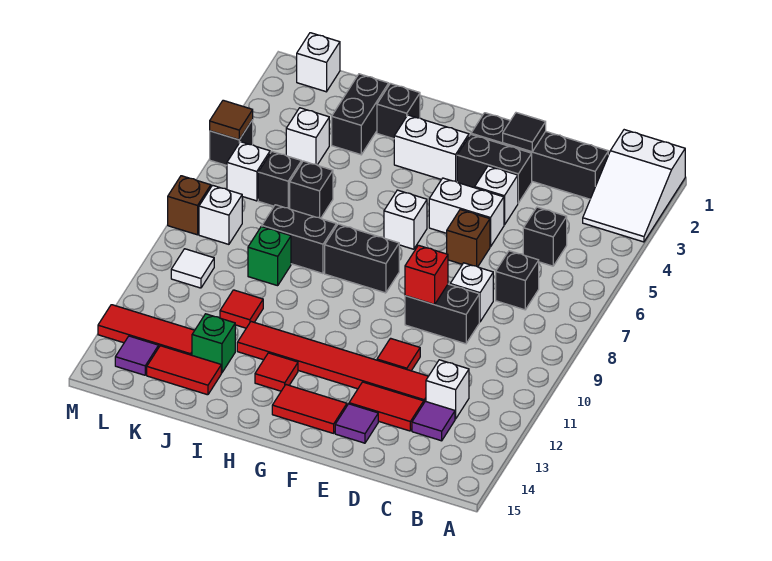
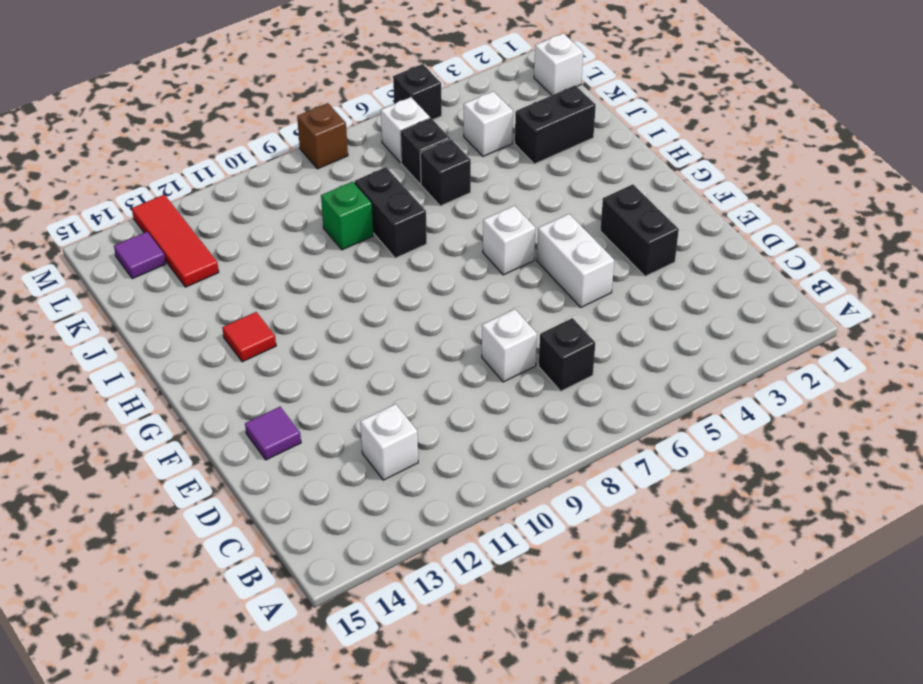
none -> white 2x3 slope [583,130,685,242]
none -> black 1x4 brick [471,113,608,199]
none -> black 1x1 brick [523,207,567,266]
none -> purple 1x1 tile [412,401,455,441]

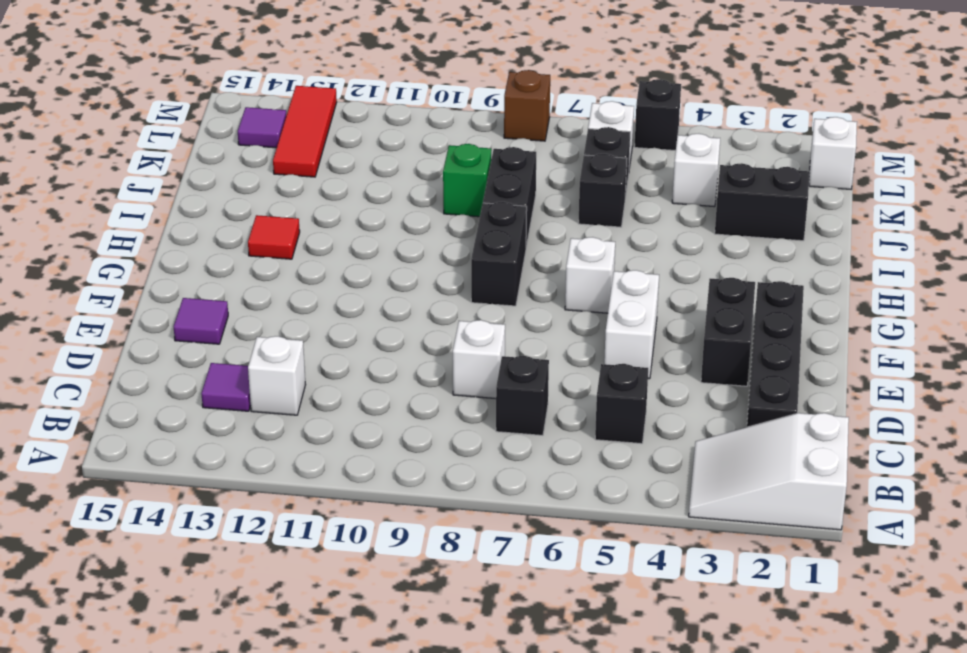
none -> black 1x2 brick [405,284,479,344]
none -> red 1x6 tile [237,322,428,402]
none -> red 1x2 tile [349,382,424,431]
none -> white 1x1 brick [475,166,518,225]

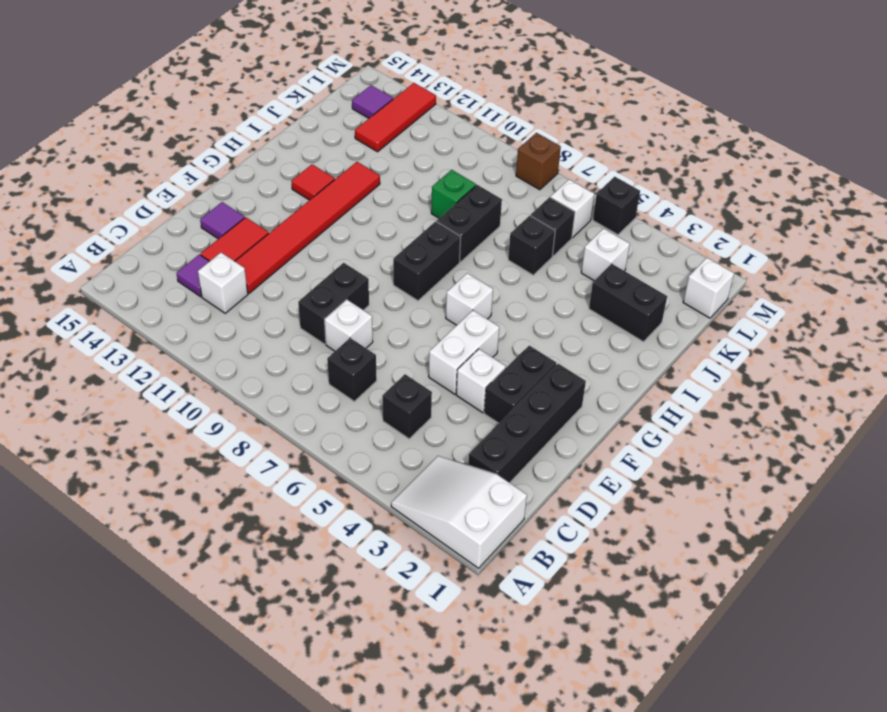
none -> brown 1x1 brick [447,210,490,267]
none -> red 1x1 tile [377,338,420,371]
none -> red 1x2 tile [272,385,347,433]
none -> white 1x2 brick [394,115,469,182]

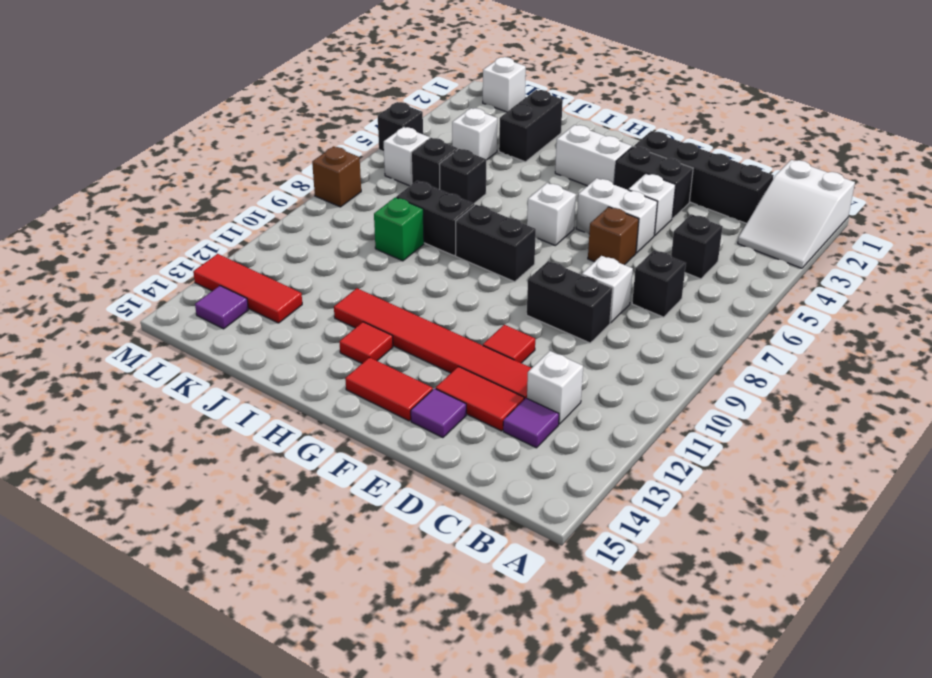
none -> black 1x1 brick [377,83,420,139]
none -> red 1x1 tile [220,290,263,328]
none -> green 1x1 brick [192,314,235,373]
none -> red 1x2 tile [147,346,221,395]

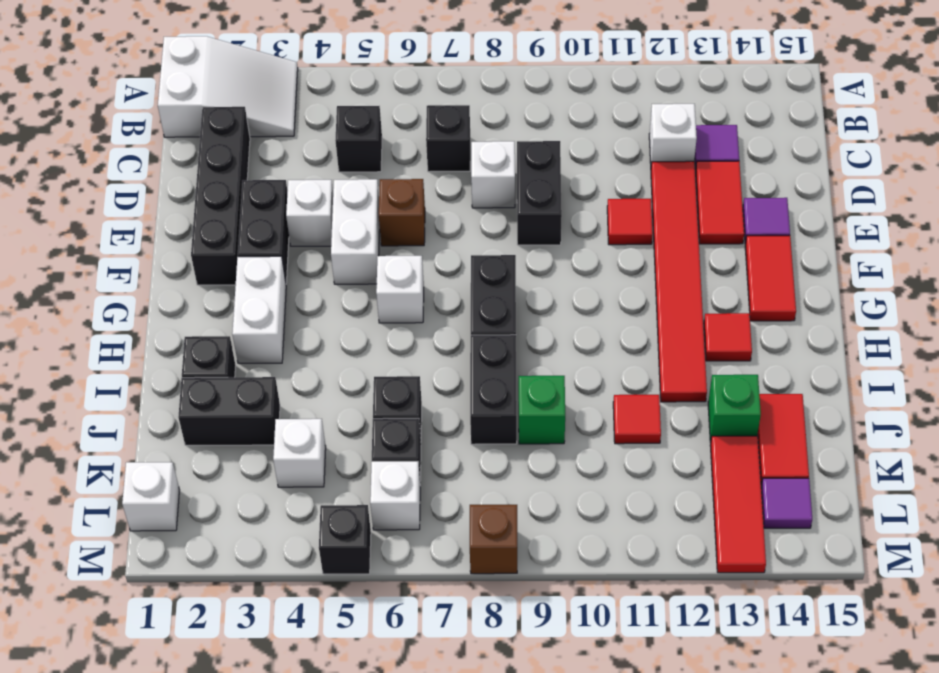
none -> white 1x1 brick [199,185,242,244]
none -> white 1x1 tile [171,249,214,288]
none -> black 1x1 tile [503,113,546,152]
none -> red 1x1 brick [405,245,448,305]

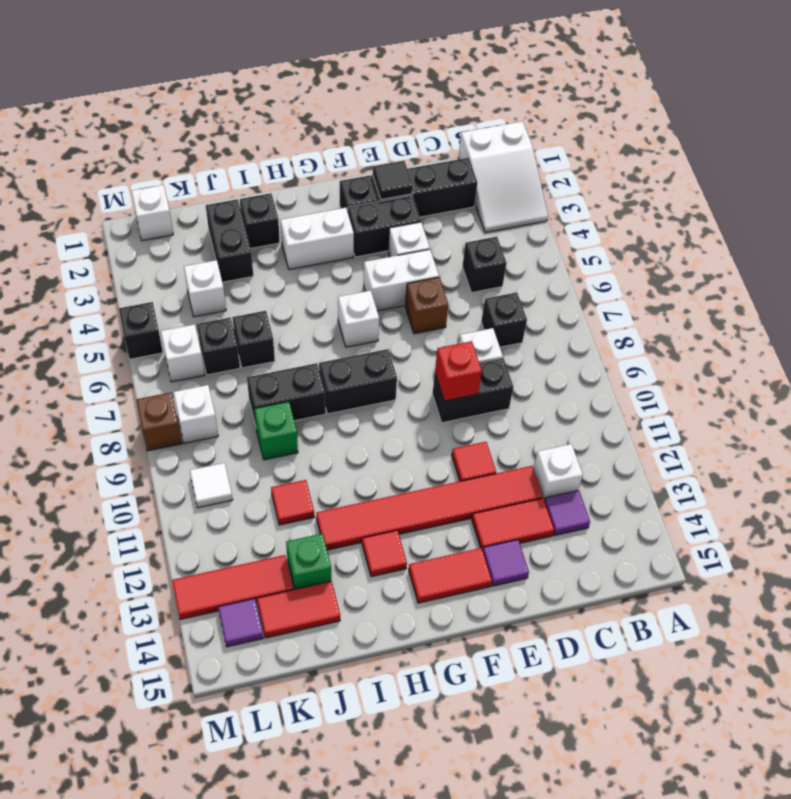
none -> brown 1x1 tile [210,100,253,140]

